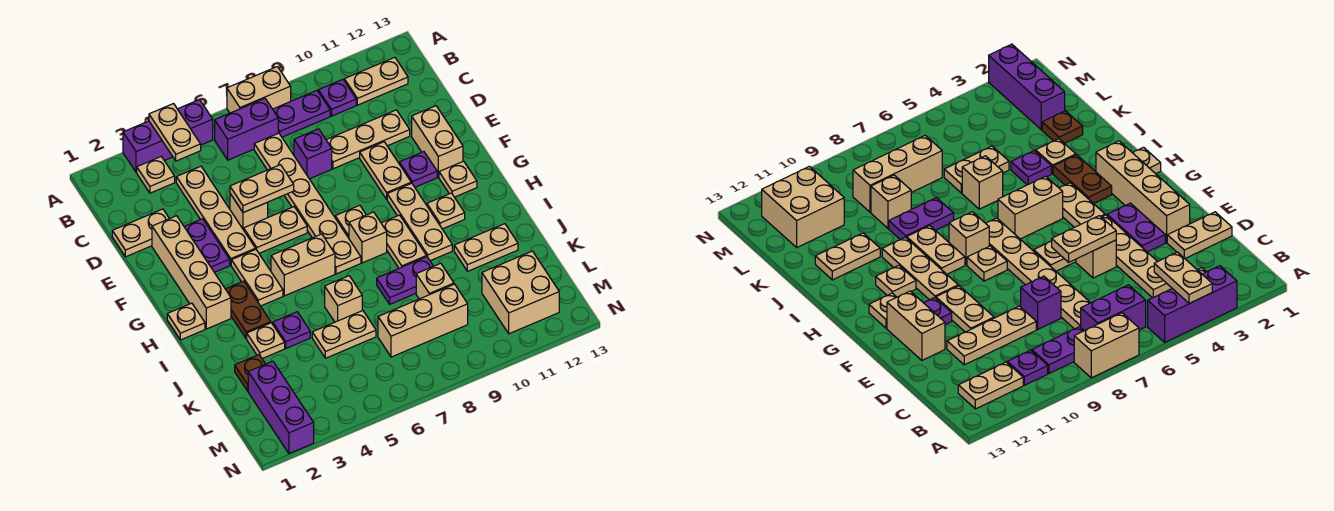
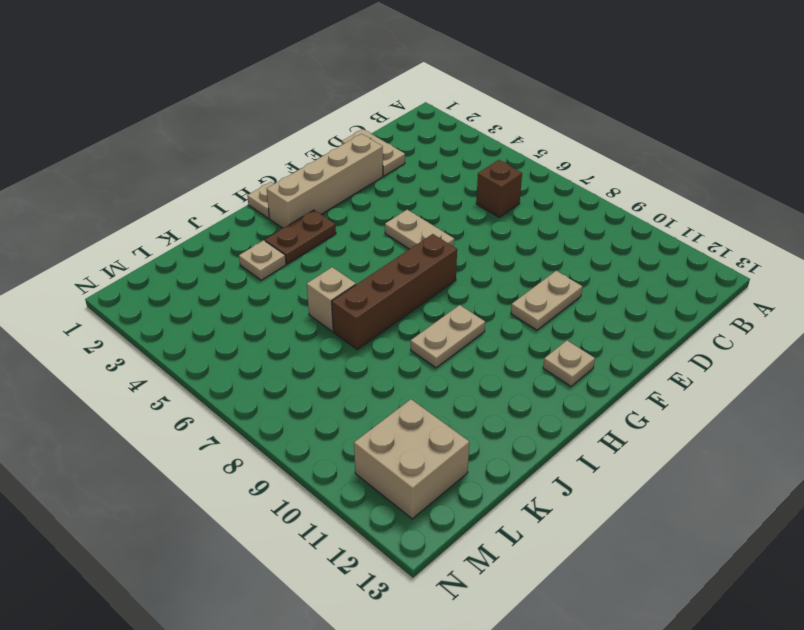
brown 1x1 brick [476,160,522,217] -> none
brown 1x4 brick [332,234,457,349] -> tan 1x6 plate [254,133,361,274]
none -> purple 1x3 brick [123,100,213,172]
none -> tan 1x2 brick [227,67,291,113]
none -> tan 1x1 plate [137,157,175,193]
none -> purple 1x2 brick [215,99,278,160]

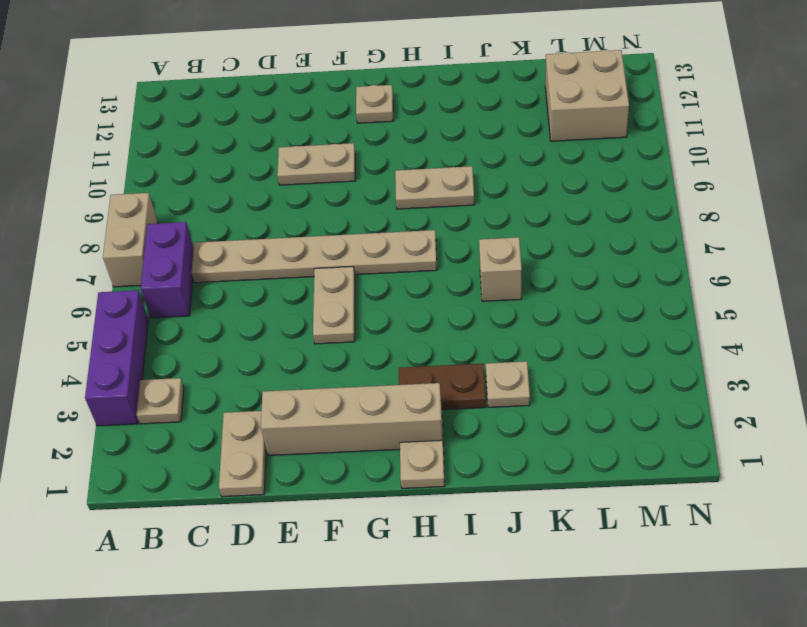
none -> purple 1x2 plate [273,91,330,137]
none -> purple 1x1 plate [318,80,356,116]
none -> tan 1x2 plate [344,57,408,105]
none -> tan 1x4 plate [176,166,256,265]

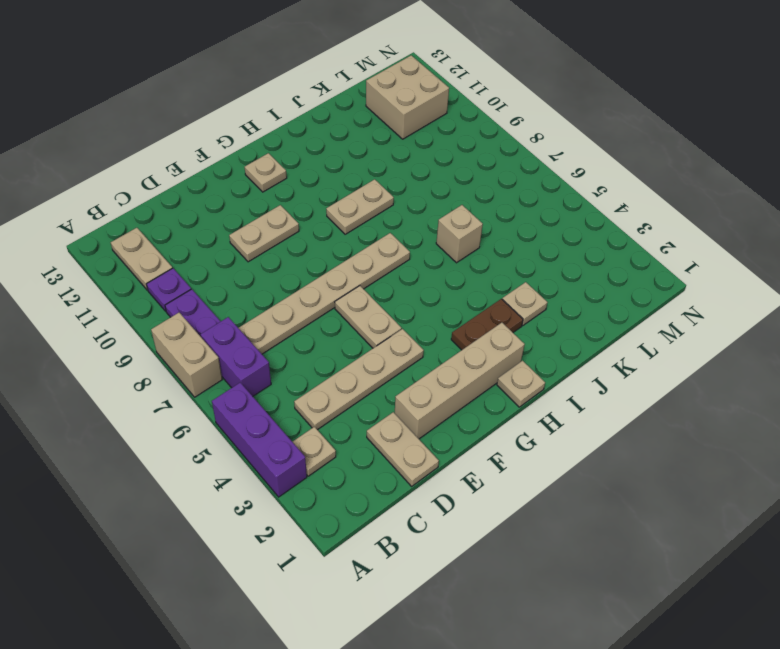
none -> purple 1x1 brick [294,129,332,179]
none -> tan 1x3 plate [327,110,410,169]
none -> purple 1x2 plate [184,219,230,272]
none -> tan 1x1 brick [230,194,268,230]

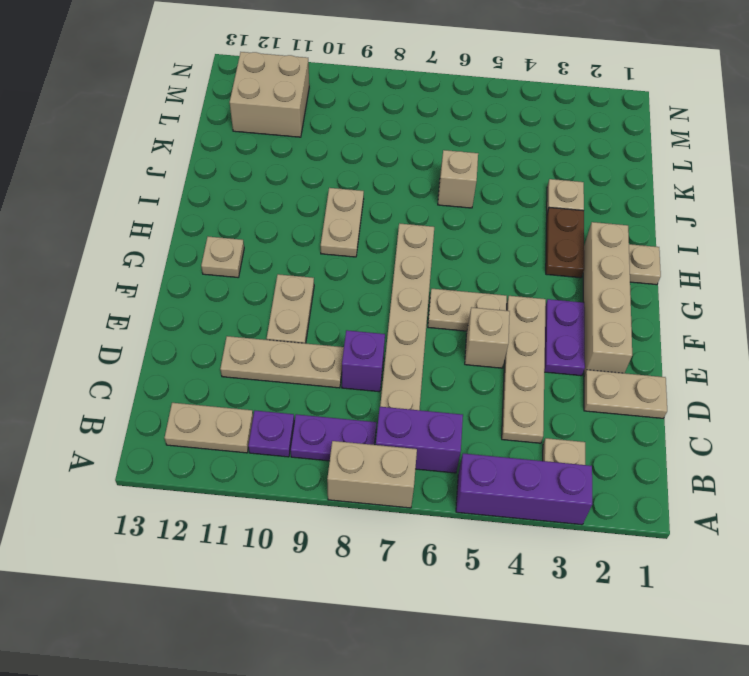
none -> tan 1x2 brick [412,106,463,177]
none -> purple 1x1 plate [399,152,437,187]
none -> tan 1x2 plate [231,250,283,306]
none -> tan 1x1 plate [335,205,366,238]

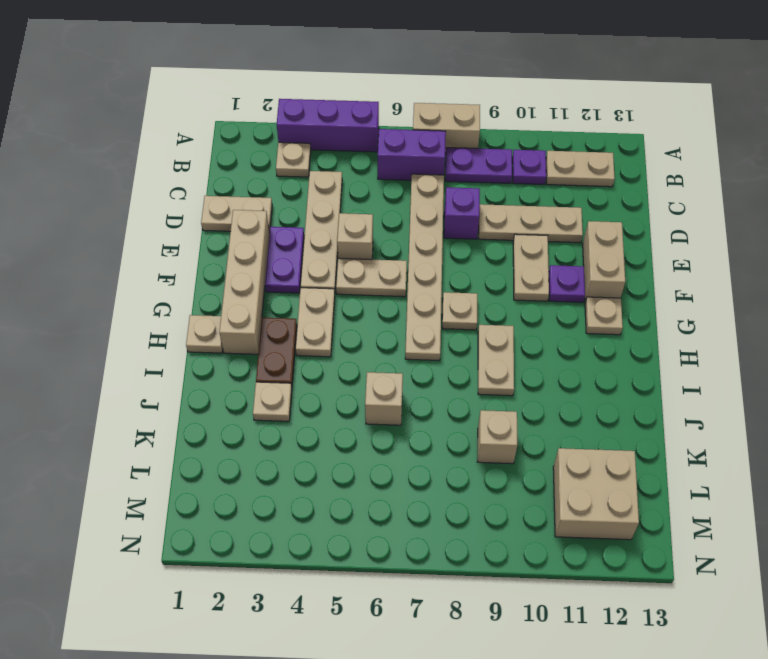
none -> tan 1x3 plate [387,183,452,261]
none -> tan 1x2 brick [271,234,335,296]
none -> tan 1x1 brick [349,212,387,263]
none -> tan 1x1 plate [427,193,465,229]

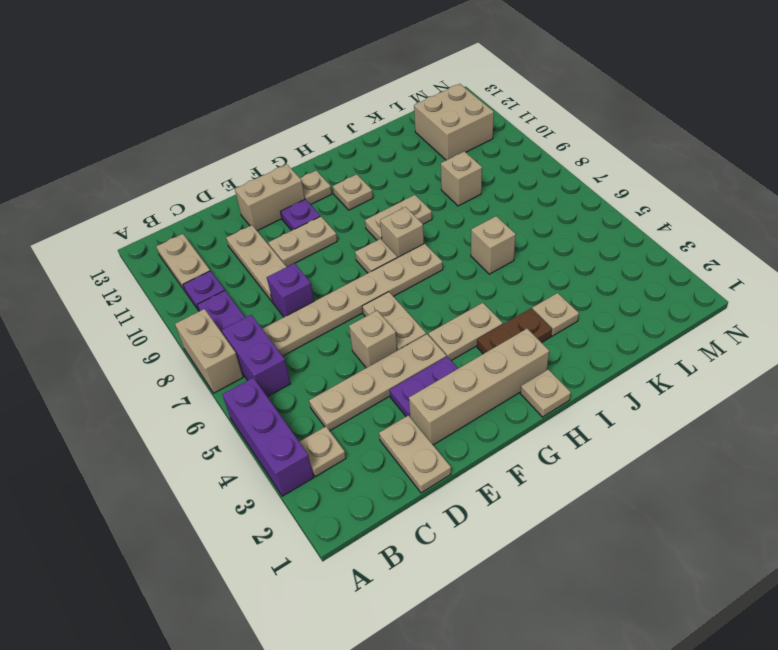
none -> tan 1x3 plate [387,183,452,261]
none -> tan 1x2 brick [271,234,335,296]
none -> purple 1x1 plate [273,312,310,348]
none -> purple 1x2 plate [377,257,433,304]

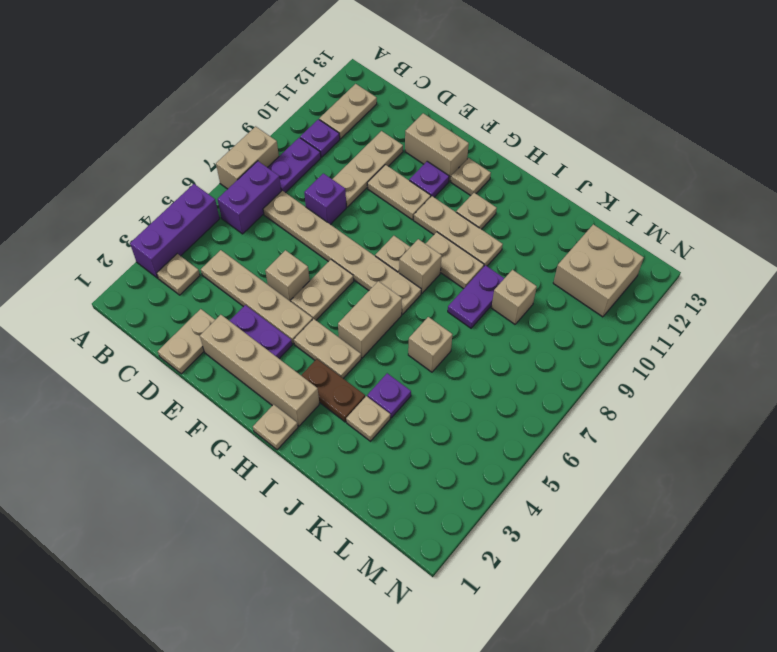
none -> tan 1x2 plate [454,224,518,271]
none -> brown 1x1 plate [235,355,265,391]
none -> tan 1x2 plate [312,310,376,358]
none -> purple 1x3 brick [248,361,314,454]

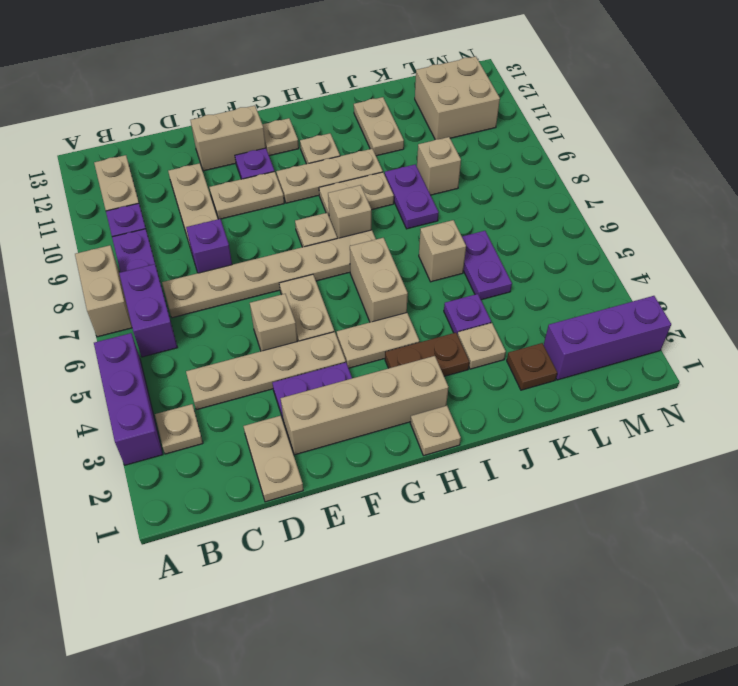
purple 1x2 plate [462,231,512,300] -> tan 1x2 plate [312,310,376,358]
none -> tan 1x3 brick [378,284,468,357]
none -> tan 1x2 plate [149,104,201,161]
none -> tan 1x2 plate [230,165,294,212]

